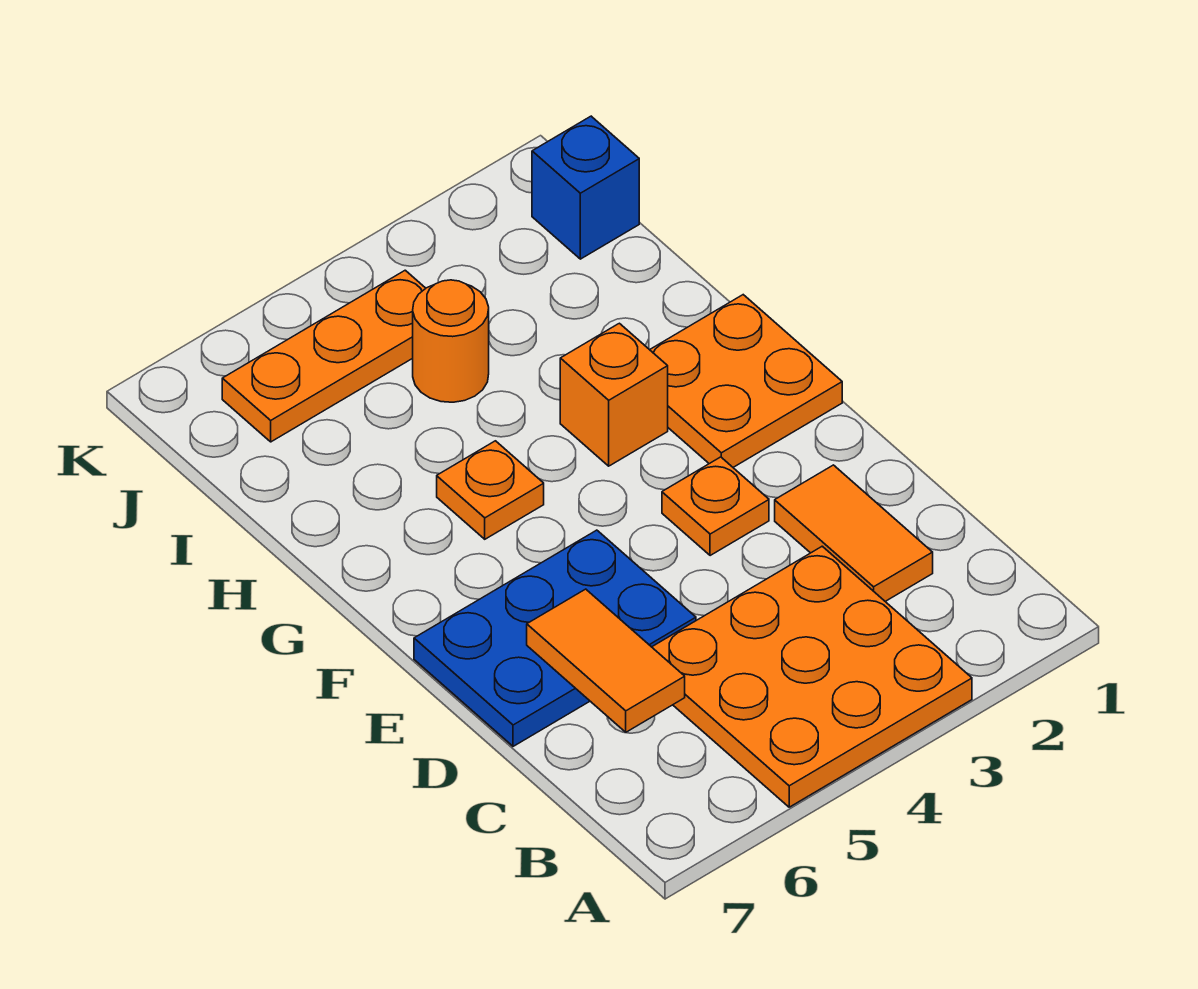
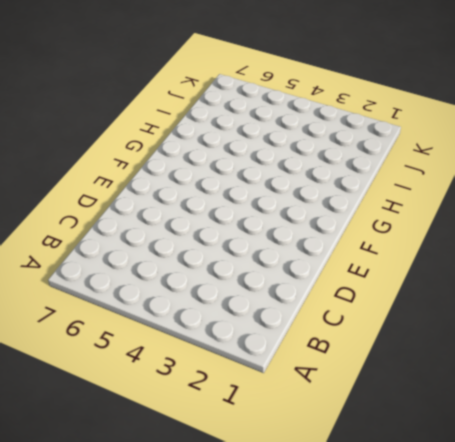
none -> orange 3x3 plate [652,546,972,807]
none -> orange 1x2 tile [775,465,933,602]

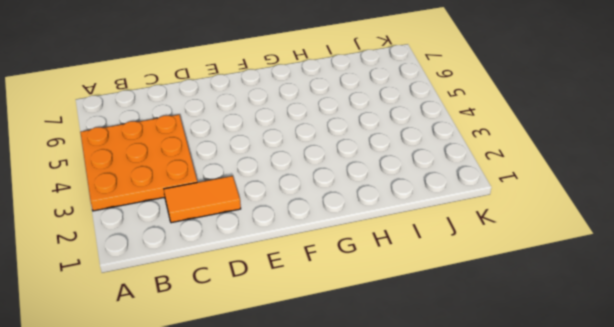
none -> blue 2x3 plate [414,530,696,746]
none -> orange 1x1 plate [662,457,769,556]

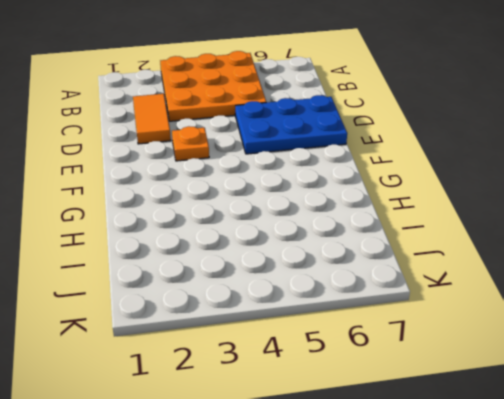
none -> orange 2x2 plate [650,295,842,467]
none -> orange 1x1 brick [560,323,668,466]

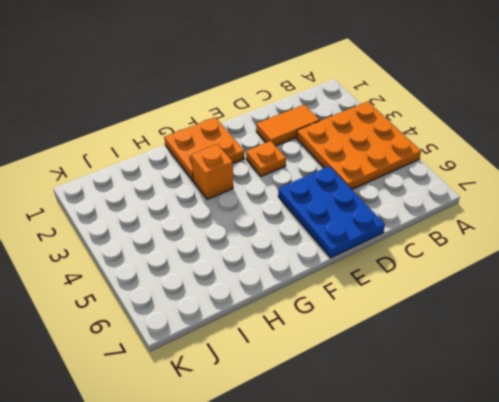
none -> orange 1x1 plate [437,441,544,539]
none -> orange 1x1 round brick [413,280,489,402]

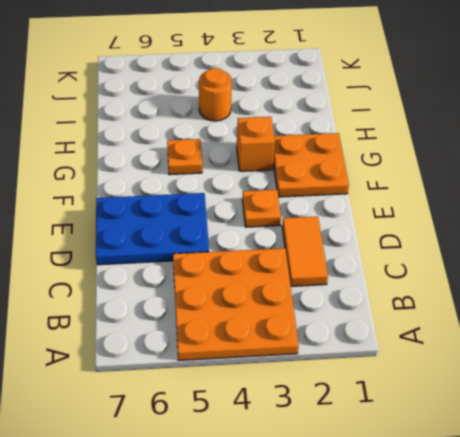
none -> blue 1x1 brick [532,116,639,259]
none -> orange 1x3 plate [222,270,426,442]

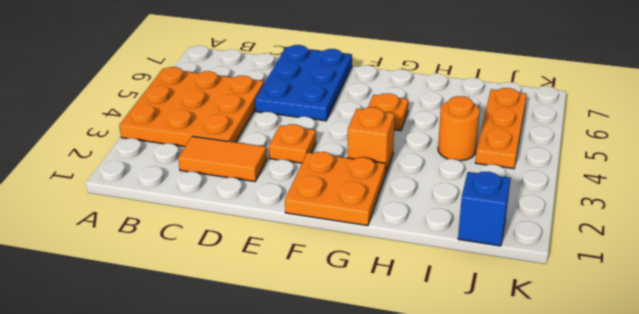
none -> orange 1x2 tile [527,589,685,732]

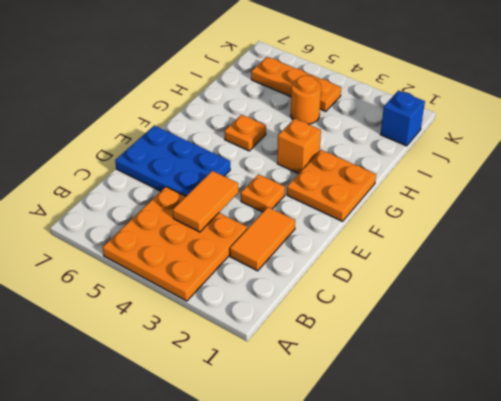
orange 1x2 tile [173,171,239,232] -> orange 1x2 tile moved to [527,589,685,732]

